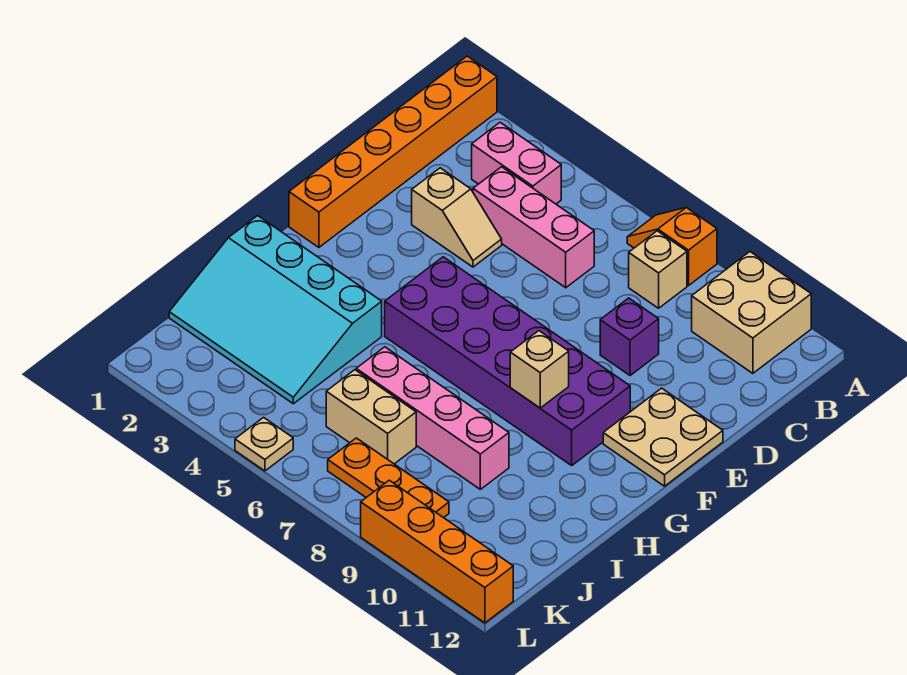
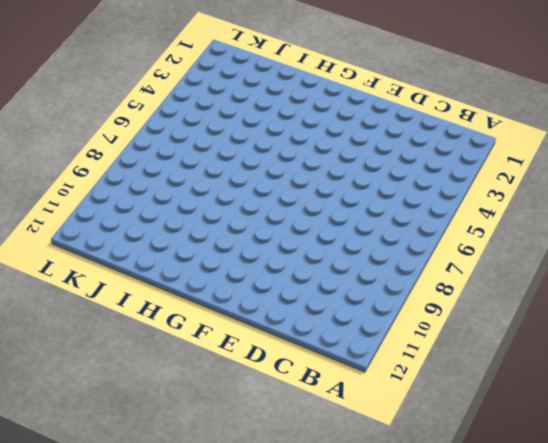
none -> orange 1x6 brick [289,56,497,247]
none -> orange 1x2 slope [627,207,717,286]
none -> tan 2x2 brick [692,252,811,373]

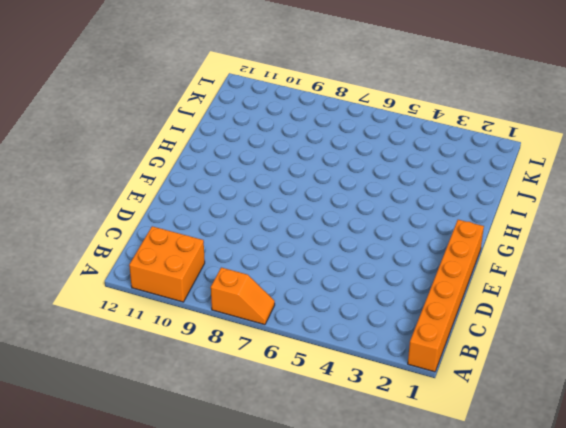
orange 2x2 brick [129,226,205,302] -> tan 2x2 brick [692,252,811,373]
none -> pink 1x2 brick [472,122,561,204]
none -> tan 1x1 brick [629,231,687,308]
none -> pink 1x3 brick [473,167,594,288]

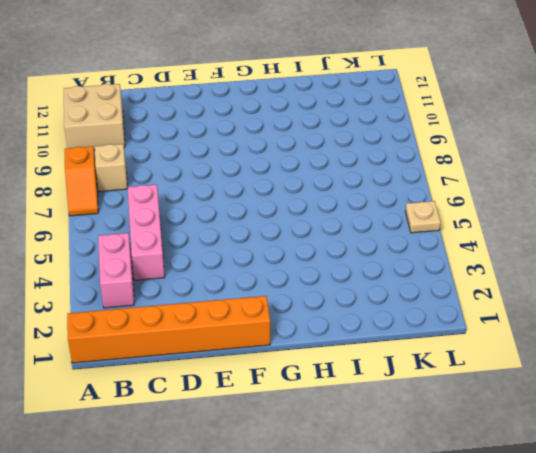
none -> tan 1x2 slope [412,168,502,267]
none -> purple 1x1 brick [600,298,659,376]
none -> tan 2x2 plate [603,388,723,486]

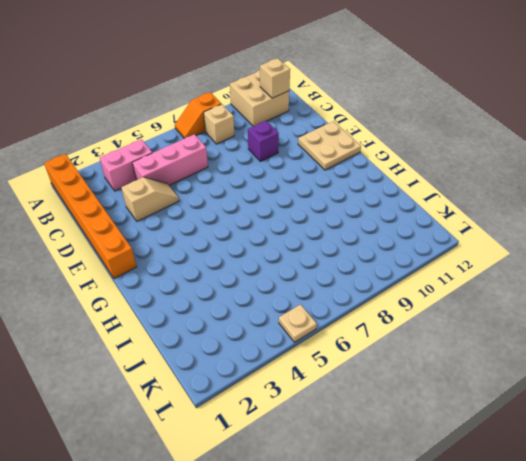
tan 1x1 brick [260,58,290,98] -> tan 1x1 brick moved to [510,331,569,408]
none -> purple 2x6 brick [385,257,630,465]
none -> cyan 3x4 slope [169,216,382,404]
none -> pink 1x4 brick [356,347,509,489]

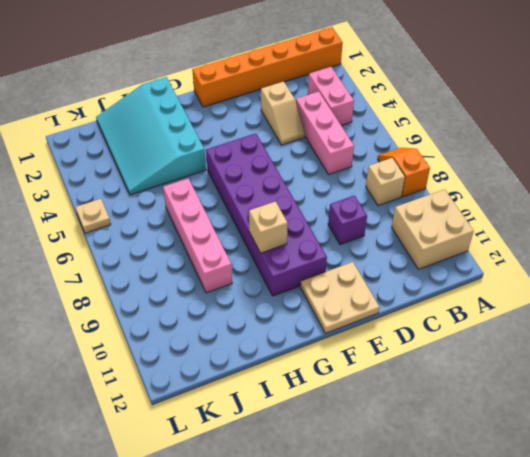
none -> tan 1x2 brick [326,370,416,464]
none -> orange 1x3 plate [328,438,449,518]
none -> orange 1x4 brick [361,480,513,623]

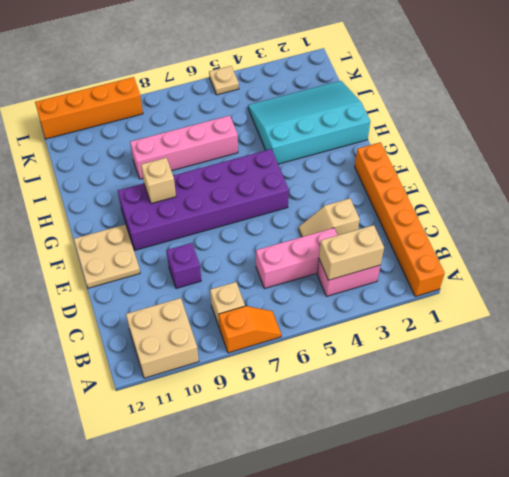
tan 1x2 brick [319,225,384,280] -> tan 1x2 brick moved to [326,370,416,464]
none -> orange 1x3 plate [328,438,449,518]

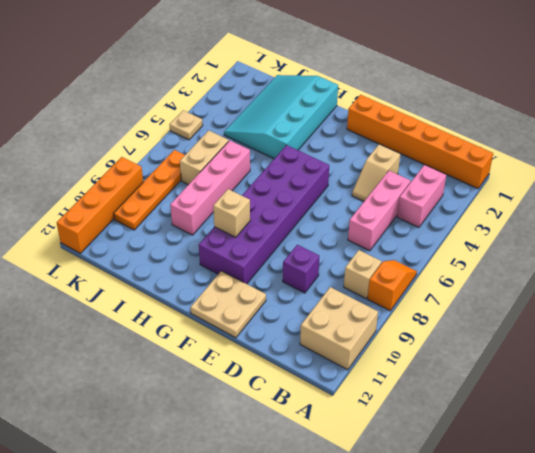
orange 1x4 plate [113,150,185,230] -> orange 1x3 plate [328,438,449,518]

